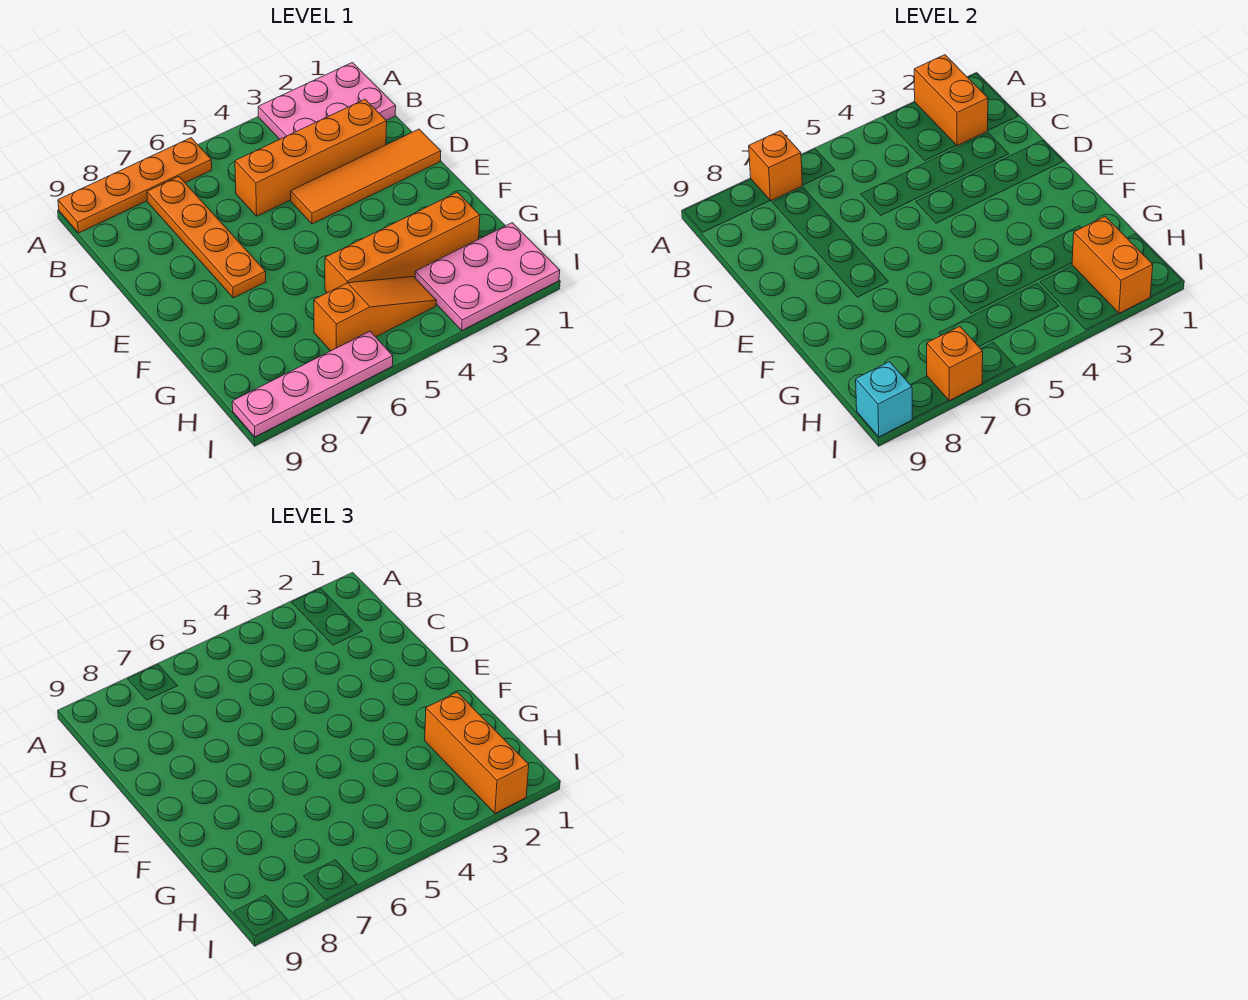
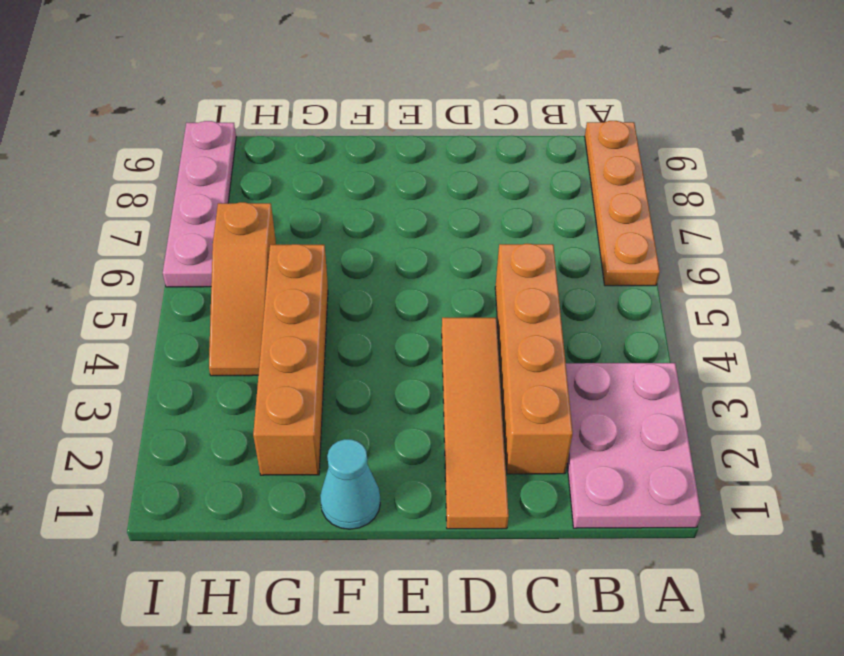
cyan 1x1 cone [320,439,380,529] -> none
none -> orange 1x4 plate [147,177,266,298]
none -> pink 2x3 plate [415,223,560,330]
none -> orange 1x2 brick [914,55,988,146]

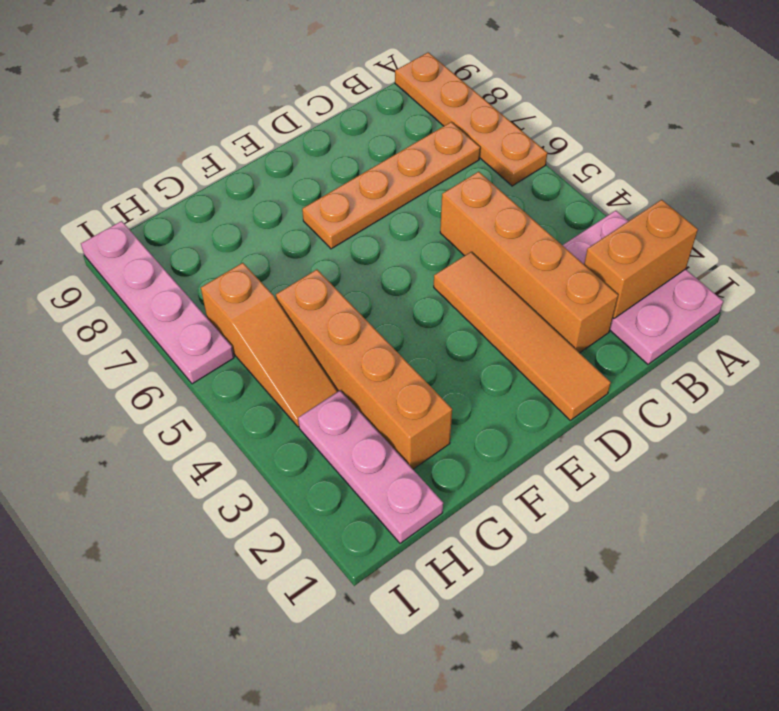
pink 1x3 plate [298,391,443,543] -> pink 2x3 plate [415,223,560,330]
none -> orange 1x1 brick [749,131,802,201]
none -> orange 1x2 brick [1072,217,1153,313]
none -> orange 1x1 brick [927,326,983,401]

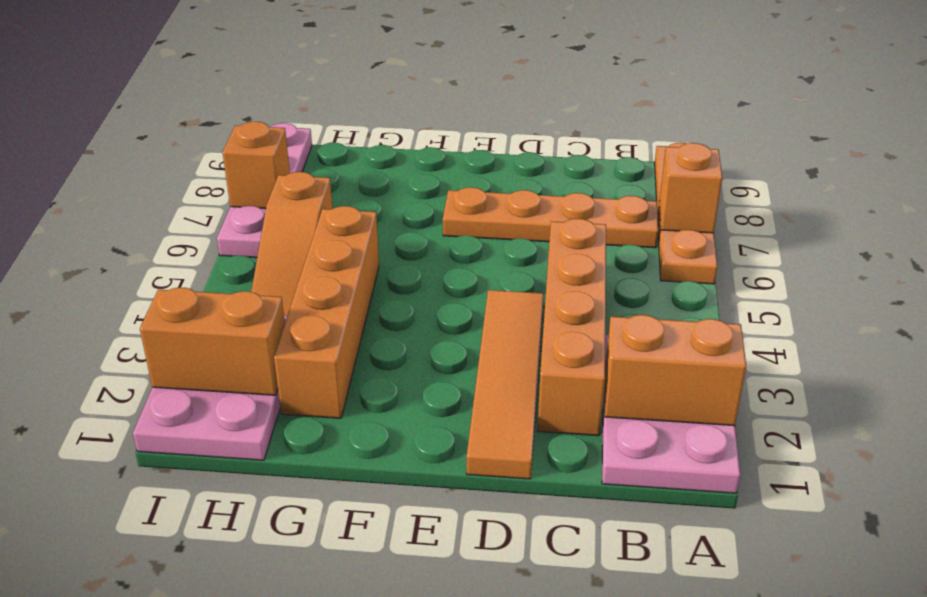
none -> cyan 1x1 brick [856,362,912,437]
none -> orange 1x3 brick [425,692,529,813]

